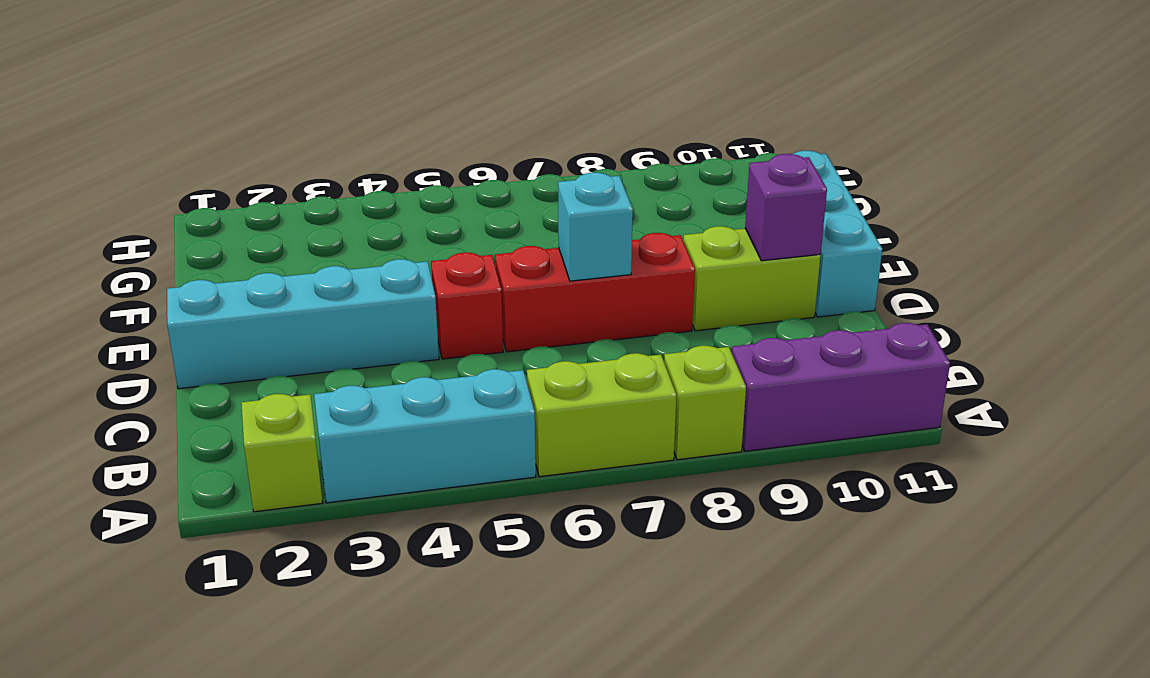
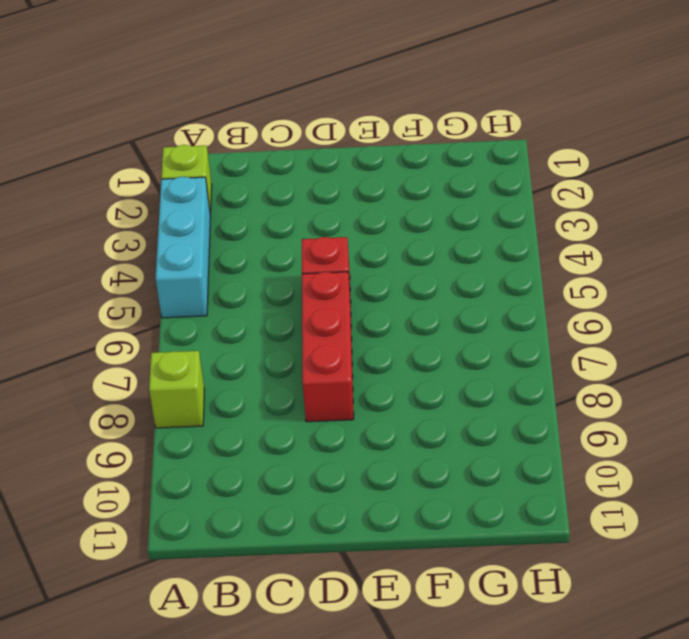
none -> lime 1x2 brick [527,353,676,477]
none -> purple 1x3 brick [732,323,950,451]
none -> cyan 1x4 brick [167,259,439,389]

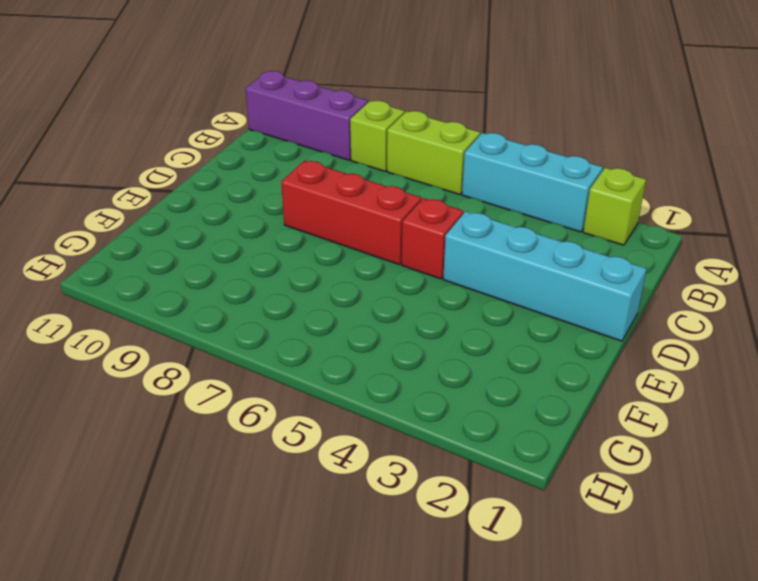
none -> lime 1x2 brick [683,226,821,331]
none -> cyan 1x3 brick [794,151,882,317]
none -> cyan 1x1 brick [558,173,633,281]

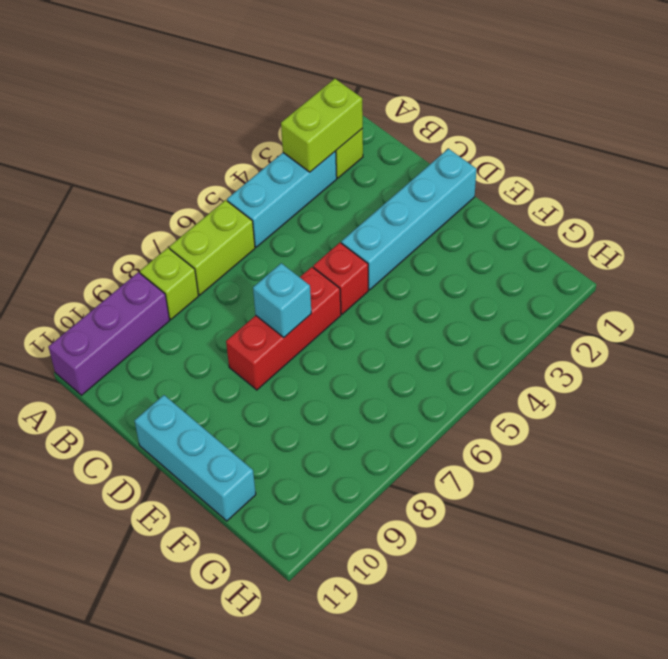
lime 1x2 brick [281,79,363,172] -> lime 1x2 brick moved to [683,226,821,331]
none -> purple 1x1 brick [745,154,827,261]

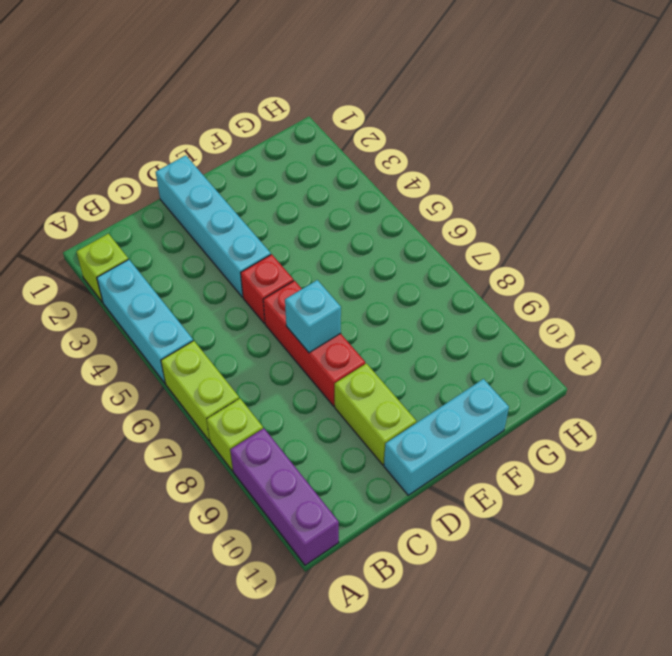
none -> purple 1x1 brick [745,154,827,261]

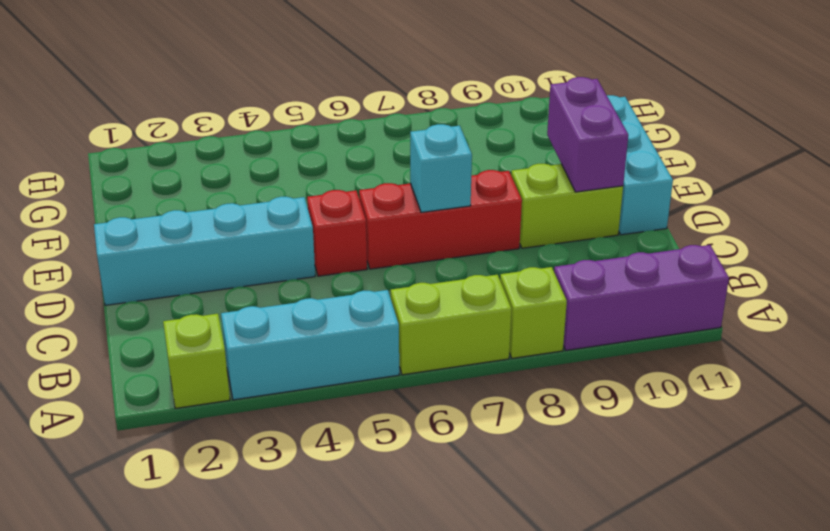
purple 1x2 brick [547,77,628,192] -> purple 1x1 brick [745,154,827,261]

